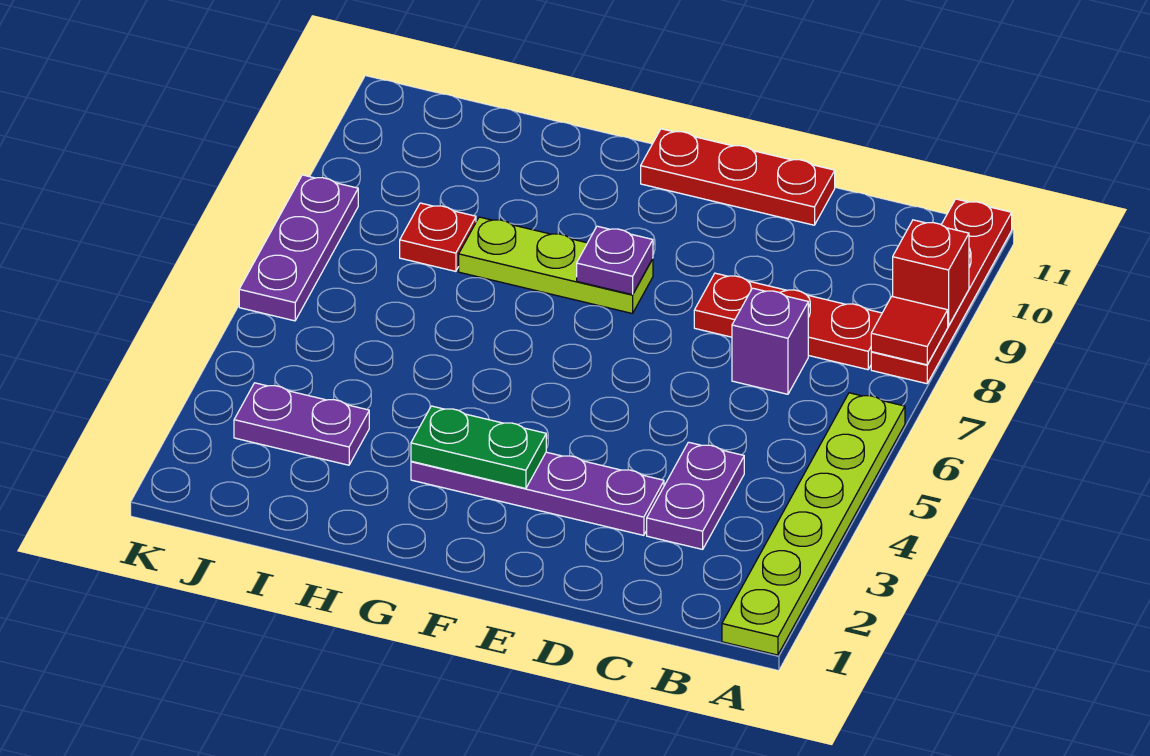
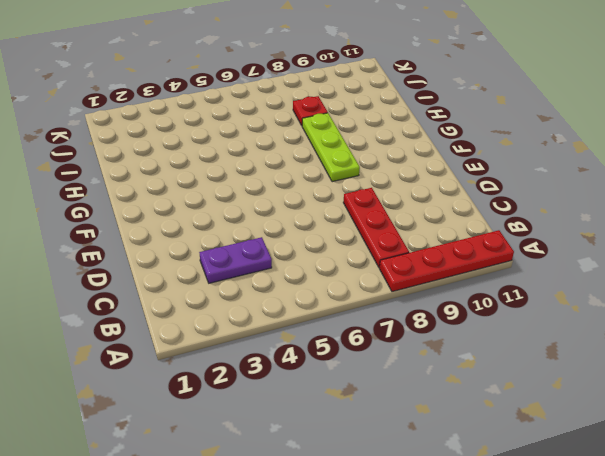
none -> lime 1x6 plate [722,393,905,655]
none -> purple 1x1 brick [732,288,808,394]
none -> purple 1x4 plate [411,452,664,535]

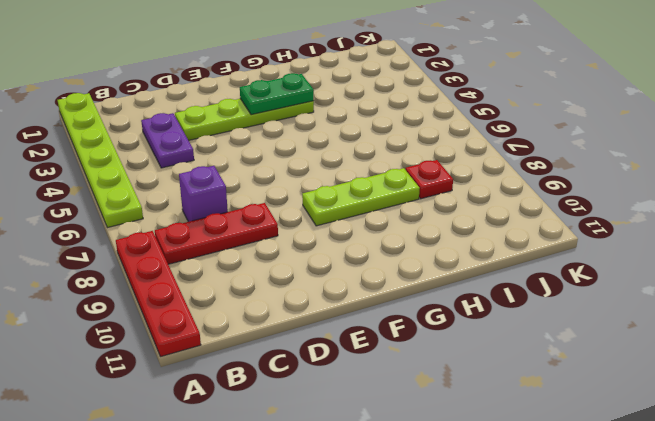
lime 1x4 plate [175,99,314,140] -> purple 1x4 plate [411,452,664,535]
none -> red 1x3 plate [641,129,835,225]
none -> purple 1x2 plate [234,383,369,465]
none -> purple 1x3 plate [239,175,358,321]

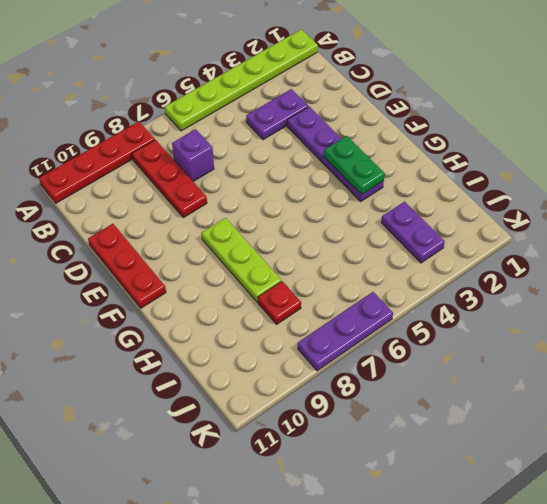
none -> red 1x1 tile [871,296,948,365]
none -> red 1x1 brick [893,220,969,326]
none -> purple 1x1 plate [577,226,653,295]

